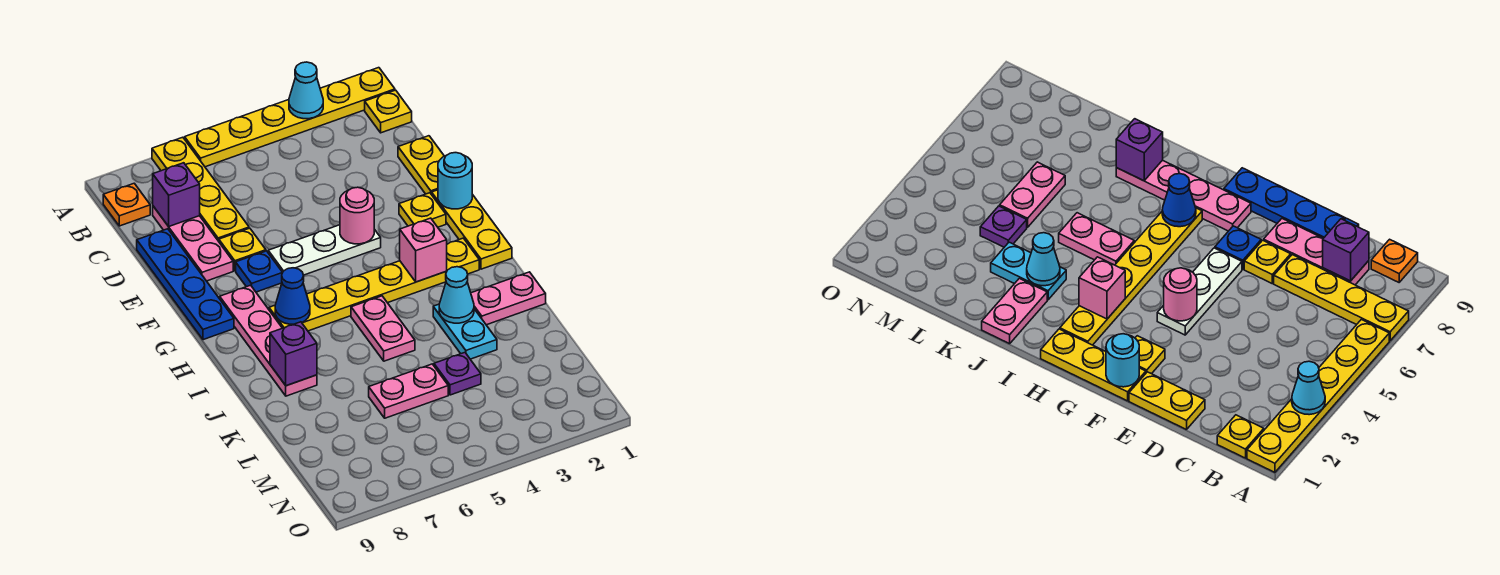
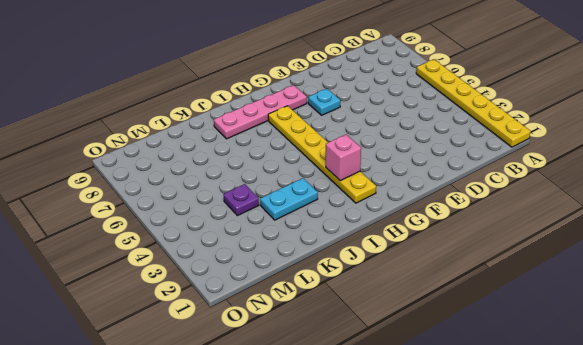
cyan 1x1 plate [308,89,340,115] -> blue 1x1 plate [236,251,283,292]
none -> yellow 1x4 plate [152,137,249,241]
none -> yellow 1x1 plate [365,90,412,133]
none -> orange 1x1 plate [103,183,150,226]

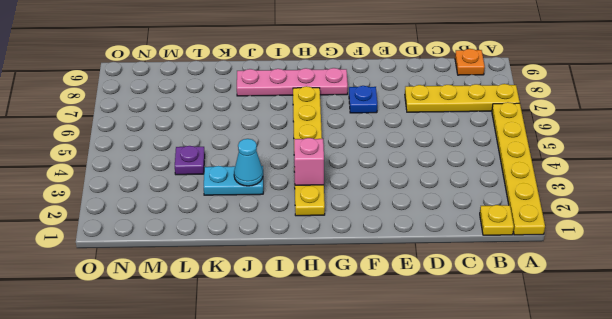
none -> pink 1x3 plate [153,206,233,281]
none -> yellow 1x2 plate [398,136,444,195]
none -> blue 1x4 plate [137,229,234,340]

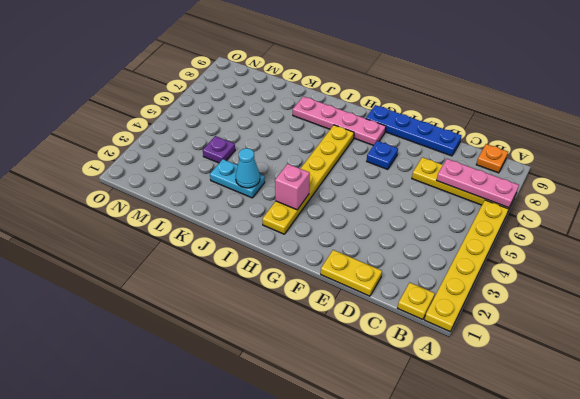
pink 1x3 plate [437,159,519,208] -> pink 1x3 plate moved to [153,206,233,281]
none -> yellow 1x1 plate [219,228,266,271]
none -> yellow 1x3 plate [432,190,512,269]
none -> yellow 1x1 plate [399,193,446,227]

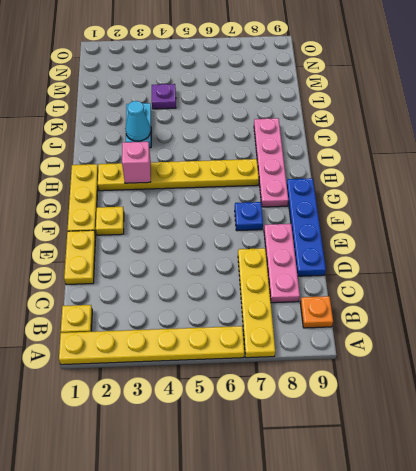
none -> yellow 1x1 plate [219,228,266,271]
none -> white 1x3 plate [268,225,381,275]
none -> pink 1x2 plate [351,296,415,361]

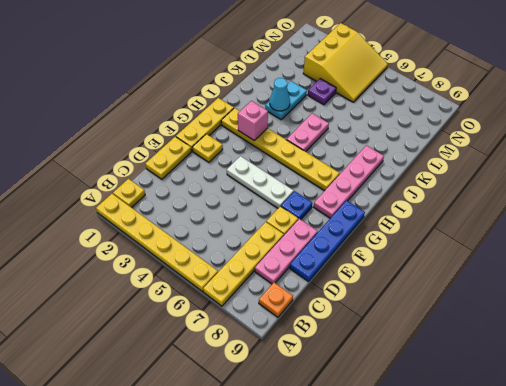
yellow 3x3 slope [303,23,388,102] -> none
none -> pink 1x2 plate [471,272,546,325]
none -> pink 1x2 plate [369,364,448,418]
none -> cyan 1x1 cone [289,62,323,119]

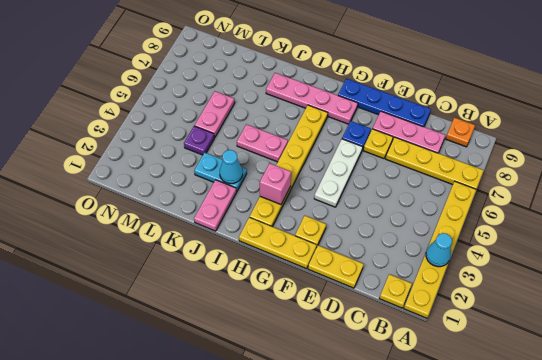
none -> purple 1x1 brick [153,163,200,226]
none -> cyan 1x1 round brick [438,153,472,209]
none -> pink 1x1 round brick [340,187,374,244]

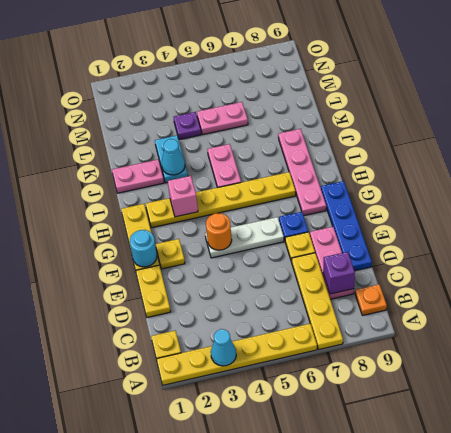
orange 1x1 round brick [206,213,232,250] -> pink 1x1 round brick [340,187,374,244]
none -> blue 1x1 cone [275,268,310,324]
none -> purple 1x1 brick [270,322,317,386]

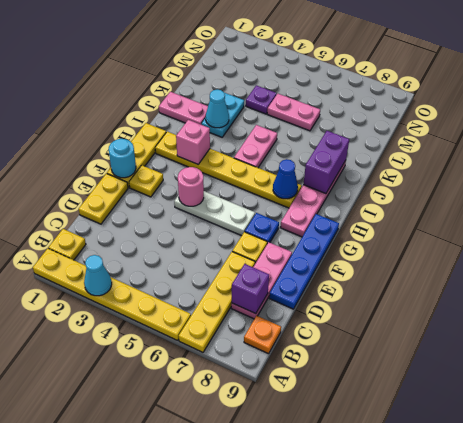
purple 1x2 brick [303,131,349,194] -> purple 1x1 brick [270,322,317,386]

